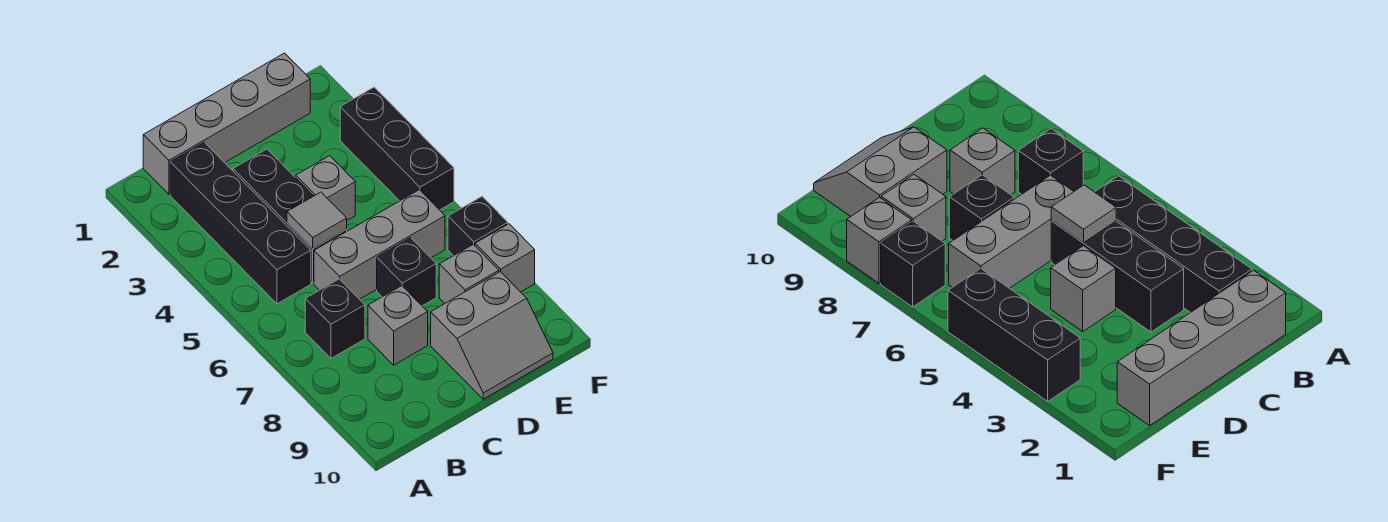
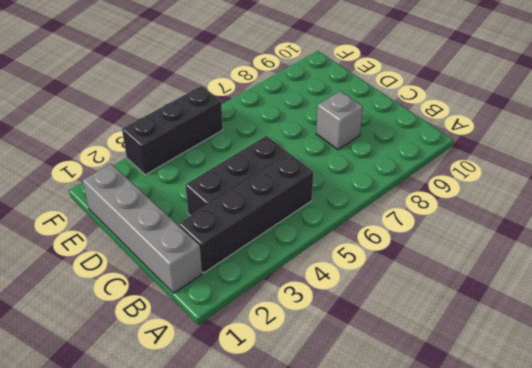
none -> black 1x1 brick [305,279,365,358]
none -> grey 1x3 brick [314,190,445,299]
none -> grey 1x1 brick [296,156,355,220]

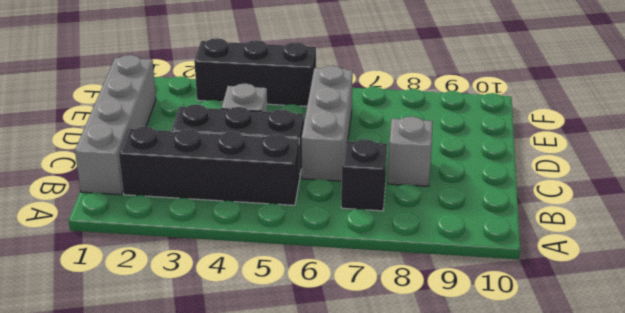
none -> black 1x1 brick [377,238,436,306]
none -> grey 2x2 slope [431,272,553,399]
none -> grey 1x1 brick [439,244,499,303]

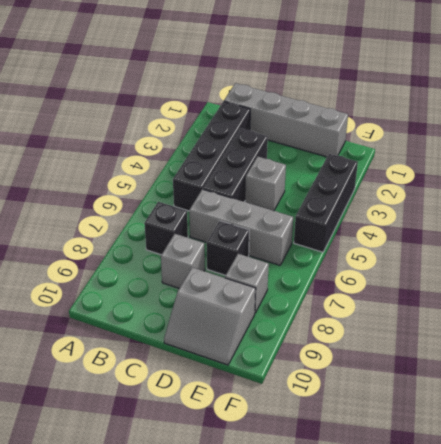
none -> black 1x1 brick [448,197,508,256]
none -> grey 1x1 brick [475,224,535,292]
none -> grey 1x1 tile [287,192,347,249]

